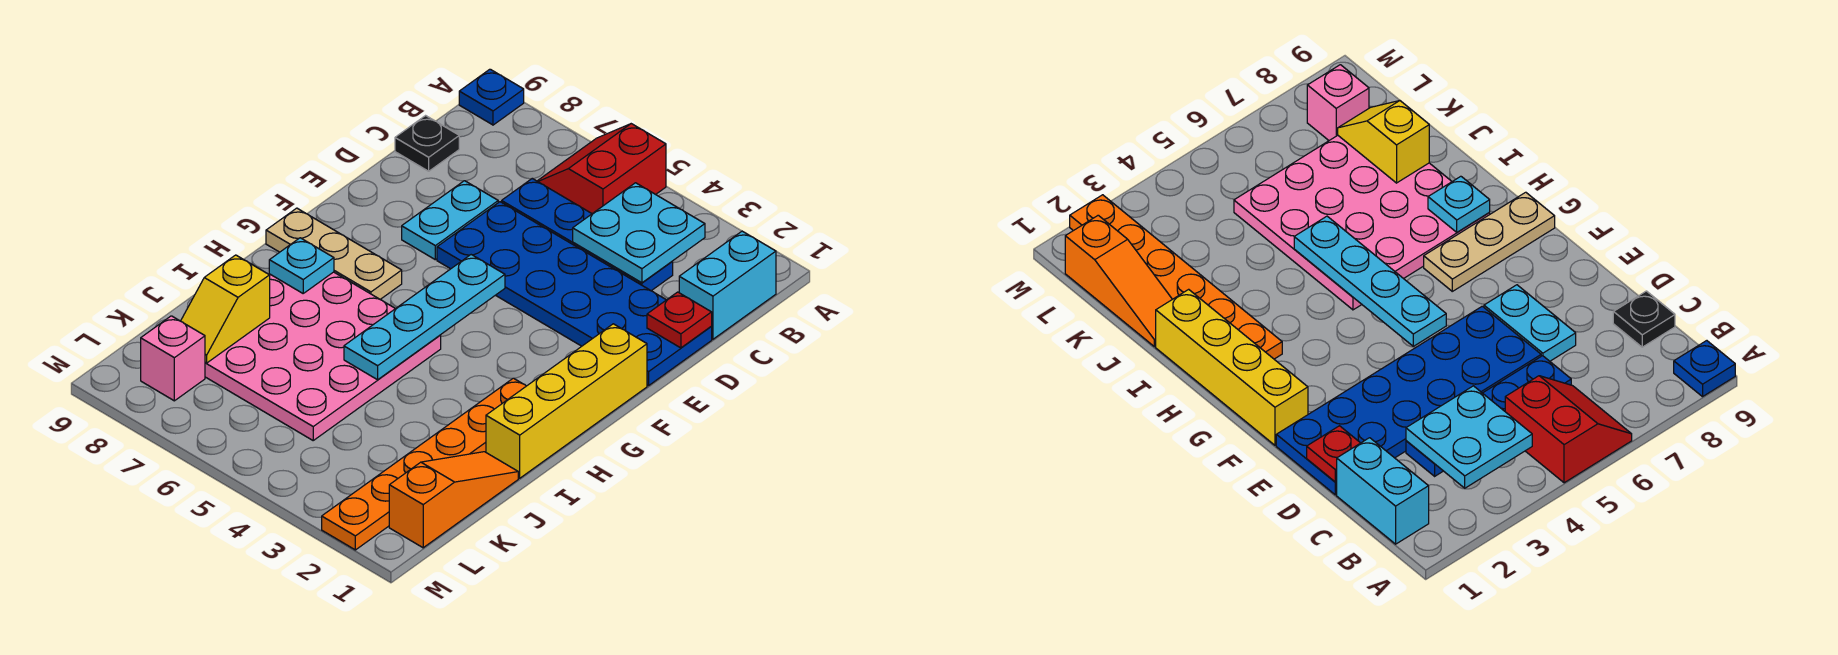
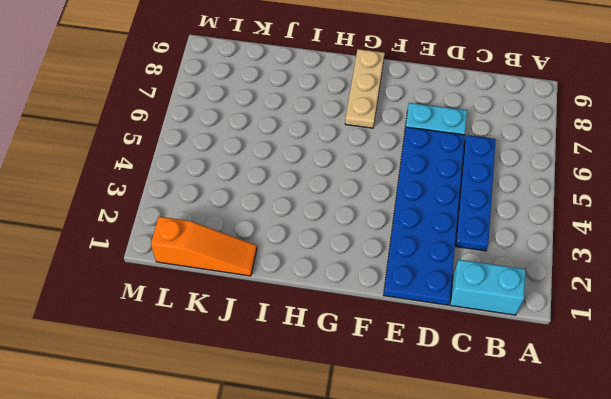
none -> red 2x2 slope [537,124,666,214]
none -> blue 1x1 plate [459,69,524,125]
none -> black 1x1 plate [395,116,459,171]

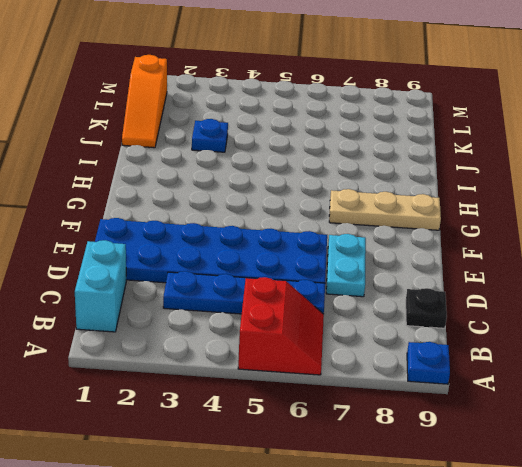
blue 1x1 plate [192,119,228,152] -> none
none -> yellow 1x4 brick [486,324,647,478]
none -> orange 1x6 plate [322,378,526,550]
none -> pink 4x4 plate [205,272,441,440]

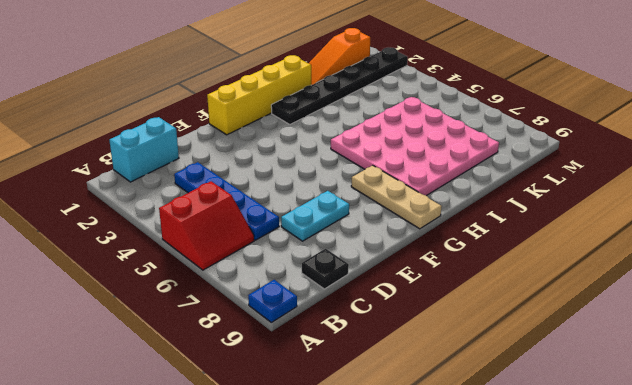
black 1x6 plate [271,47,408,124] -> orange 1x6 plate [322,378,526,550]
none -> blue 2x6 plate [437,202,712,386]
none -> pink 1x1 brick [141,316,205,401]
none -> cyan 2x2 plate [573,183,705,283]

